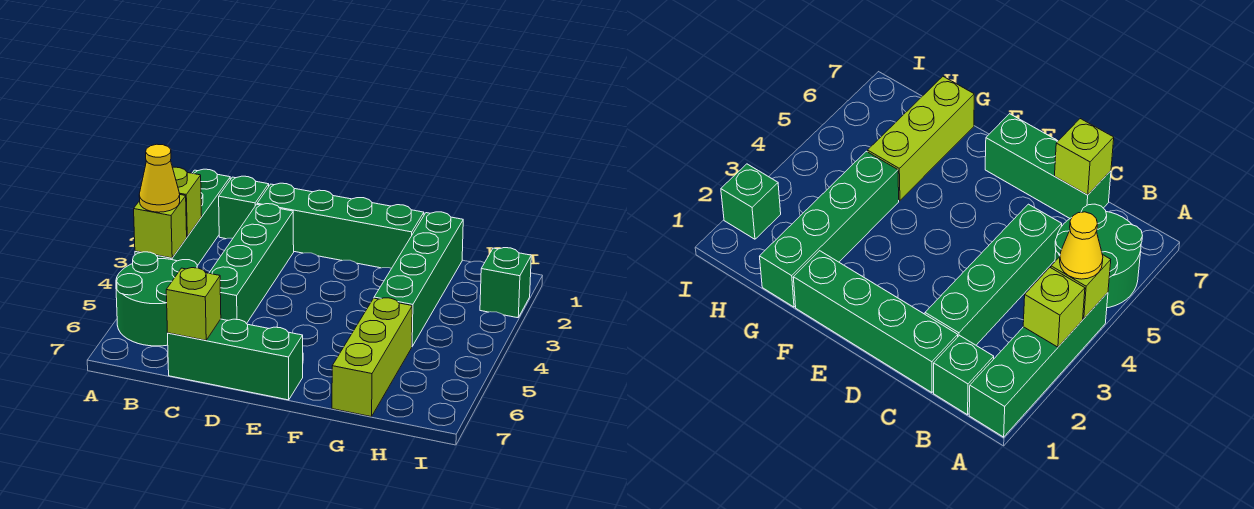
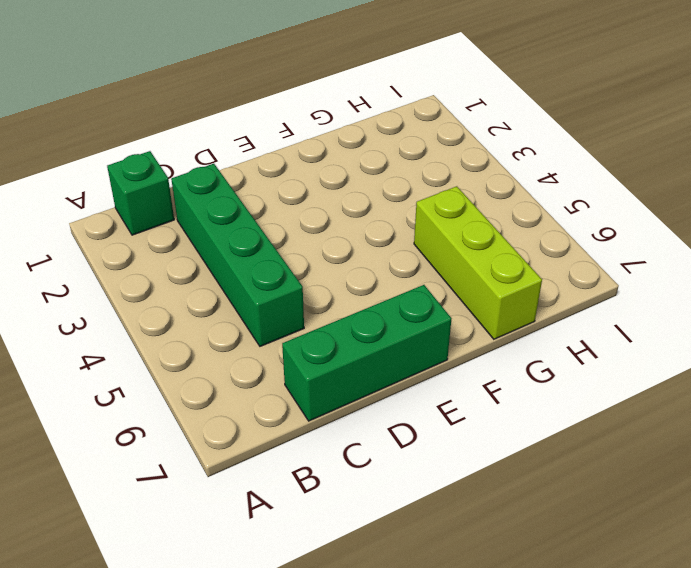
none -> green 1x4 brick [135,169,230,266]
none -> green 2x2 round brick [116,252,197,346]
none -> green 1x4 brick [257,183,424,269]

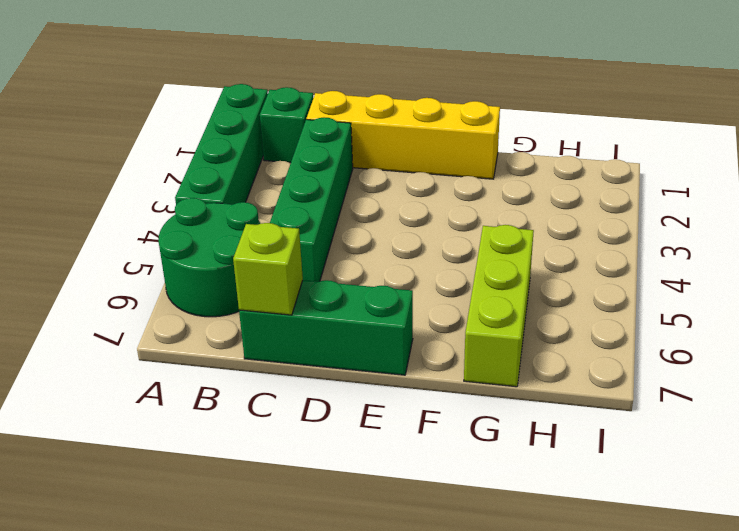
yellow 1x4 brick [307,91,500,179] -> green 1x4 brick [257,183,424,269]
none -> green 1x4 brick [374,212,463,346]
none -> green 1x1 brick [480,248,531,318]
none -> lime 1x1 brick [173,167,202,237]

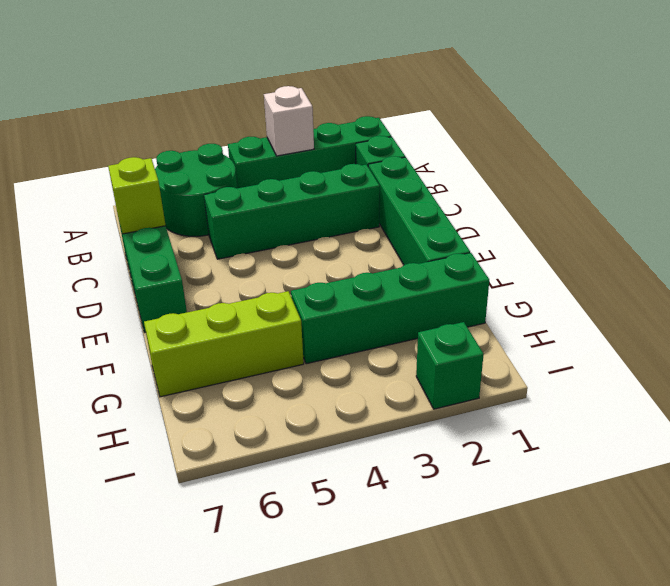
white 1x1 brick [264,86,314,156] -> lime 1x1 brick [173,167,202,237]
none -> lime 1x1 brick [134,195,187,258]
none -> yellow 1x1 cone [139,144,180,212]

